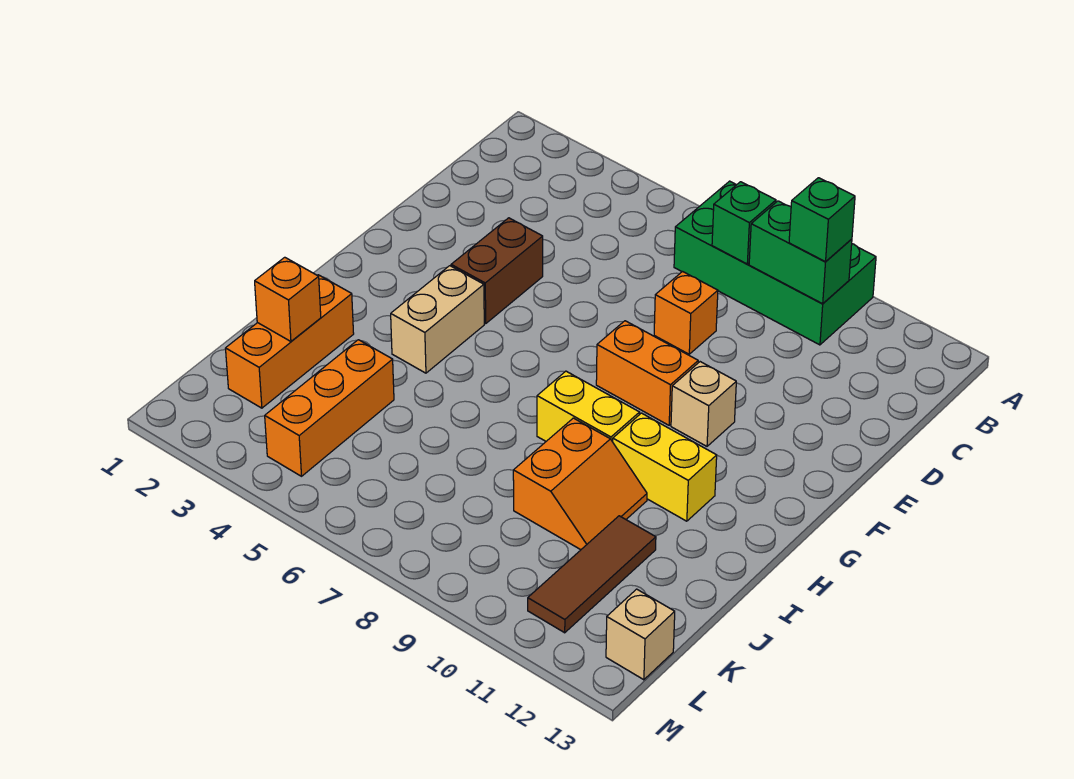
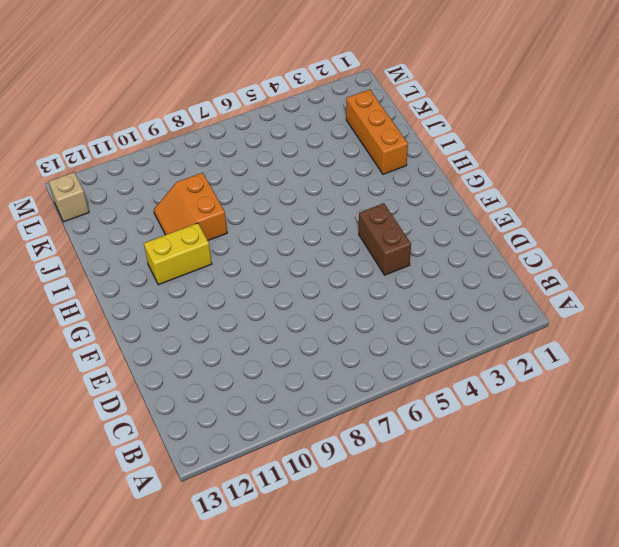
none -> green 2x4 brick [674,181,876,345]
none -> orange 1x1 brick [654,272,718,354]
none -> orange 1x2 brick [596,321,699,425]

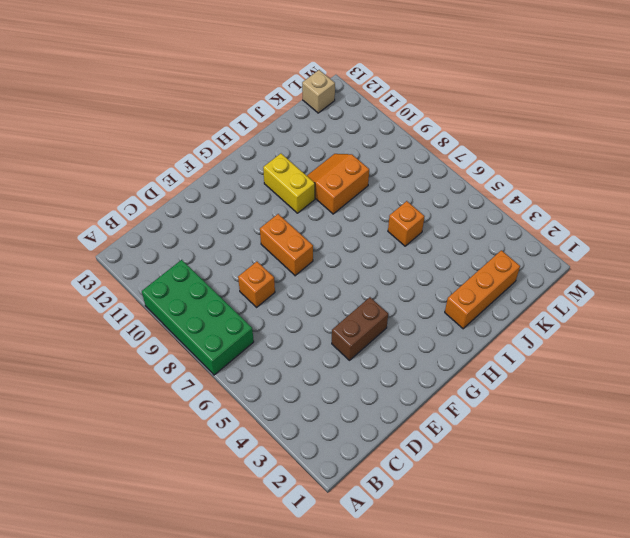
orange 1x1 brick [388,201,425,246] -> orange 1x1 brick moved to [255,257,321,341]
none -> tan 1x1 brick [671,362,736,446]
none -> tan 1x2 brick [391,266,484,373]
none -> yellow 1x2 brick [537,371,640,442]

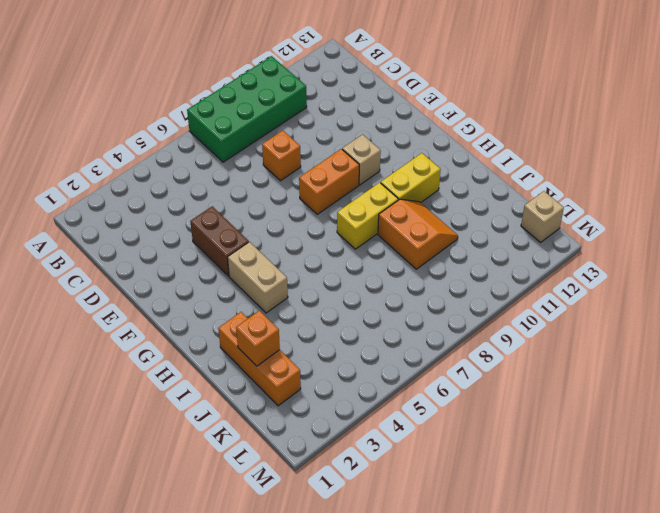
none -> orange 1x3 brick [265,340,394,476]
none -> brown 1x3 tile [528,516,656,633]
none -> green 1x1 brick [712,182,776,264]

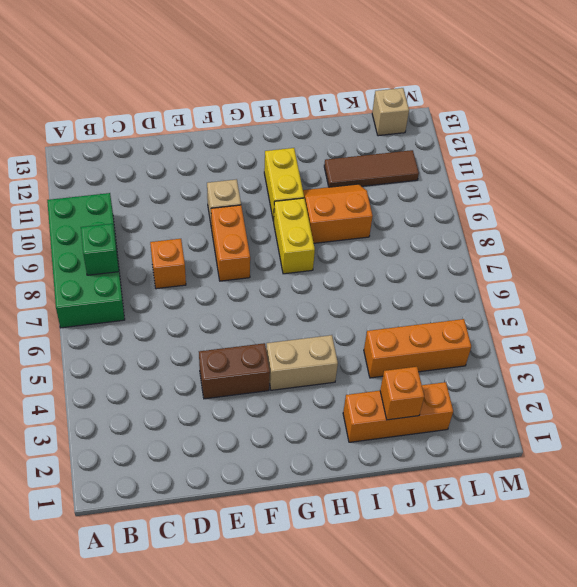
none -> green 1x2 brick [749,201,852,304]
none -> green 1x1 brick [789,178,855,262]

